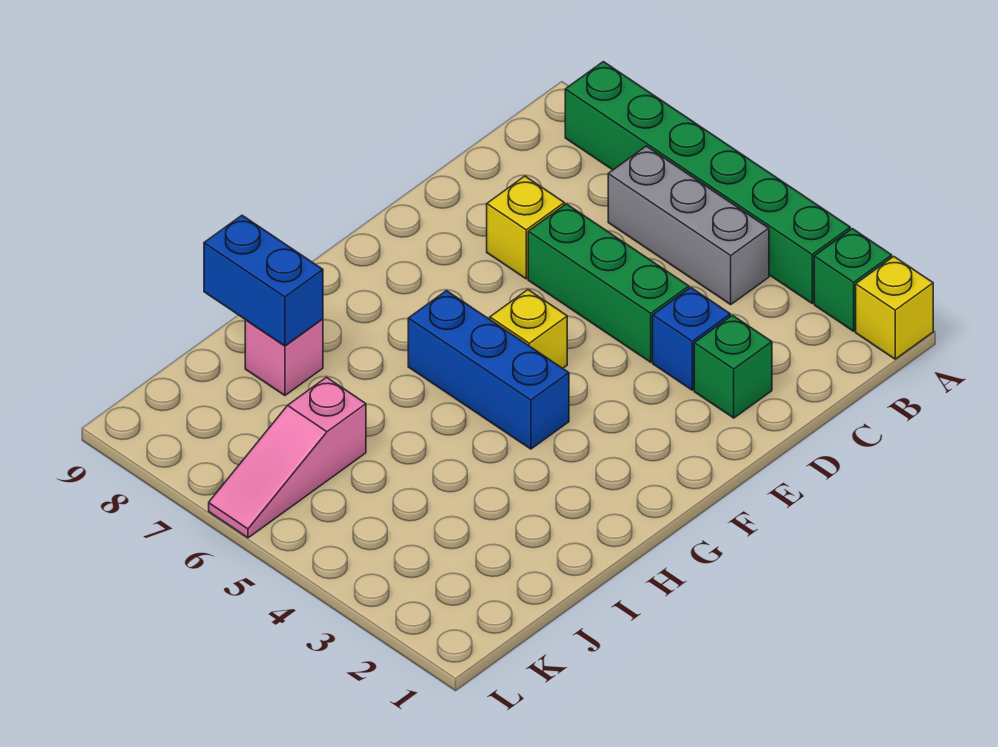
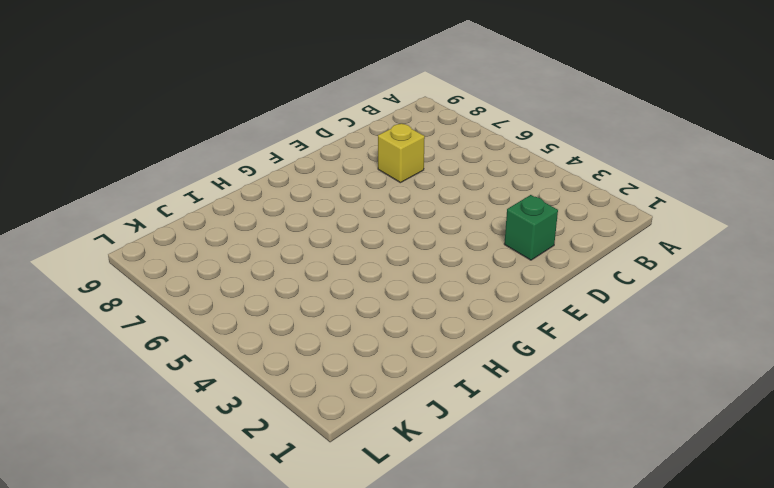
none -> yellow 1x1 brick [856,257,933,359]
none -> green 1x1 brick [814,229,892,331]
none -> green 1x6 brick [565,62,850,303]

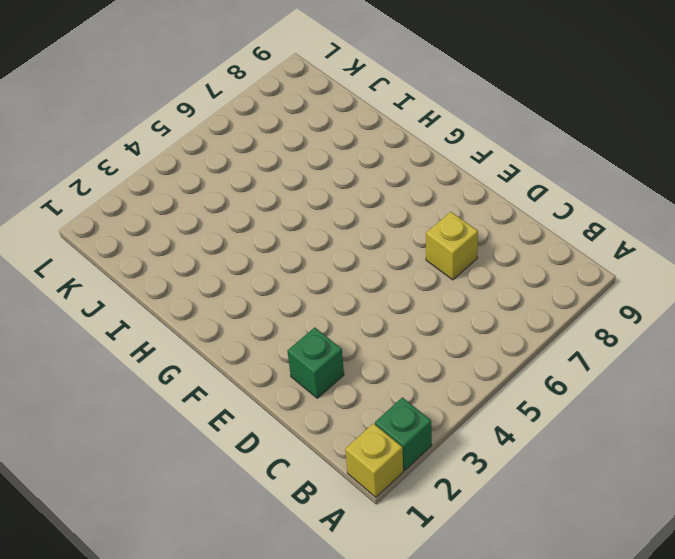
none -> green 1x6 brick [565,62,850,303]
none -> grey 1x3 brick [608,146,769,304]
none -> blue 1x1 brick [653,288,730,390]

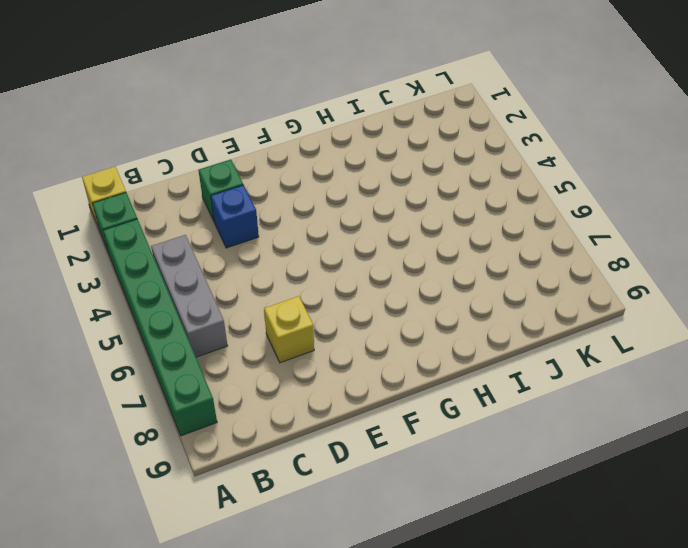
none -> green 1x3 brick [528,204,689,362]
none -> yellow 1x1 brick [490,290,567,368]
none -> blue 1x3 brick [408,291,569,449]

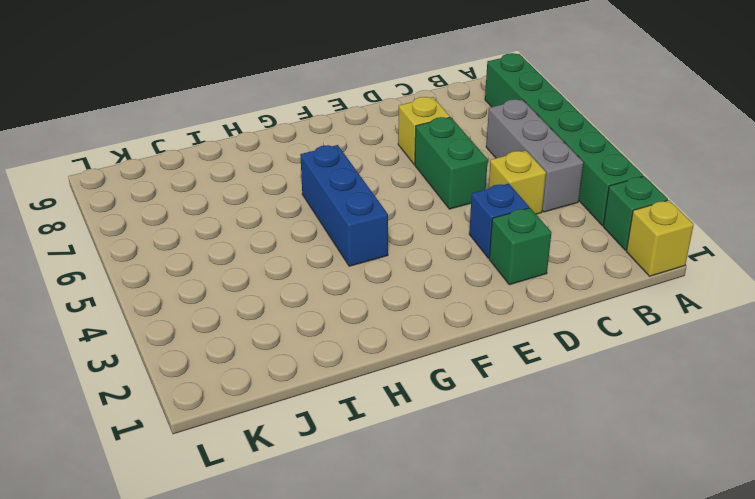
yellow 1x1 brick [488,151,546,214] -> yellow 1x1 brick moved to [490,290,567,368]
green 1x2 brick [415,117,488,209] -> green 1x3 brick [528,204,689,362]
none -> pink 1x1 brick [245,319,323,395]
none -> pink 1x3 slope [209,377,366,538]
none -> blue 1x2 brick [204,215,323,346]

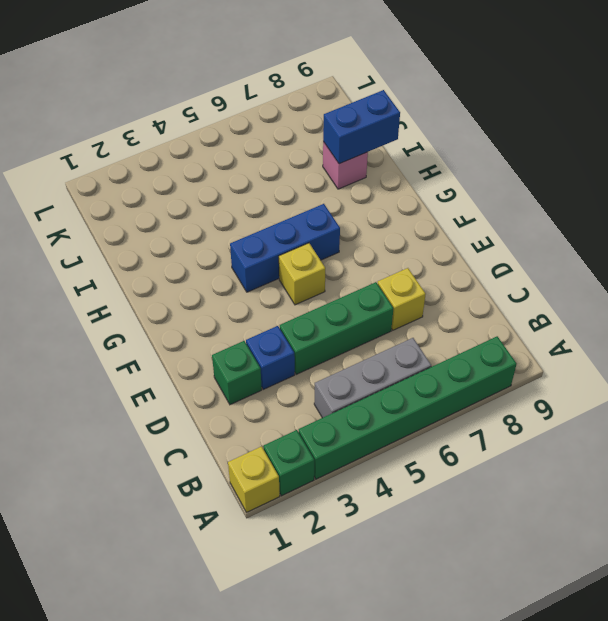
none -> pink 1x3 slope [209,377,366,538]

